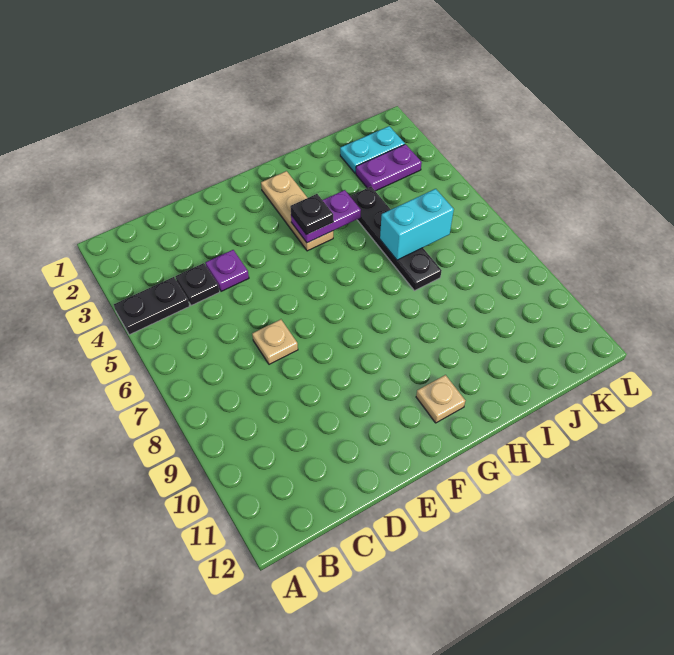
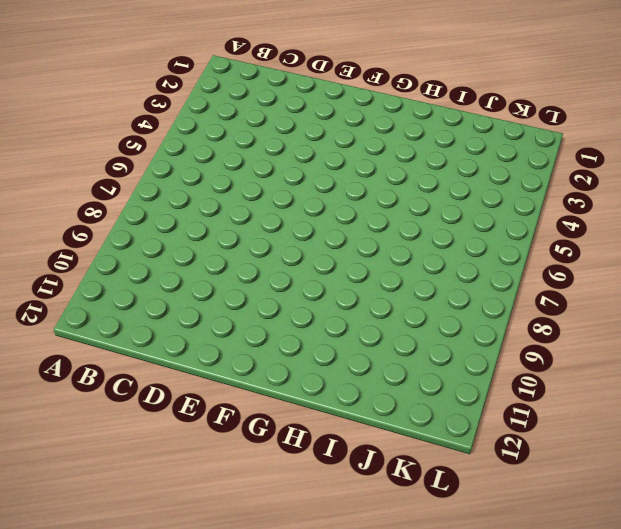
none -> black 1x2 plate [114,277,189,335]
none -> black 1x1 plate [176,263,220,306]
none -> purple 1x1 plate [205,250,249,291]

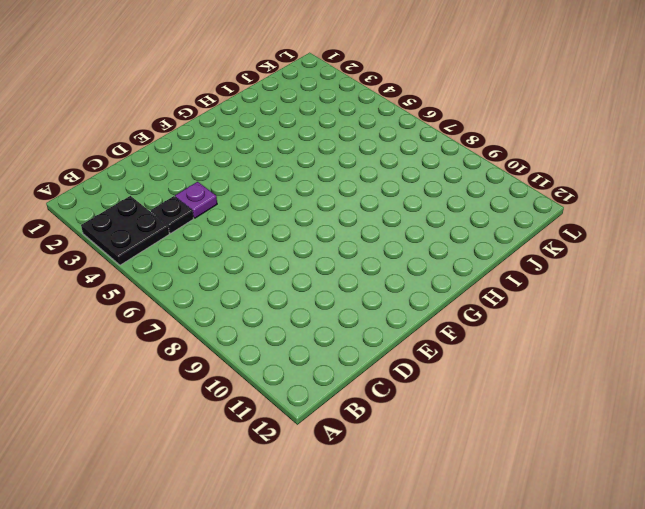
black 2x2 plate [81,196,169,265] -> black 1x2 plate [114,277,189,335]
none -> tan 1x1 plate [252,319,298,364]
none -> tan 1x3 plate [261,171,333,251]
none -> tan 1x1 plate [416,375,465,423]

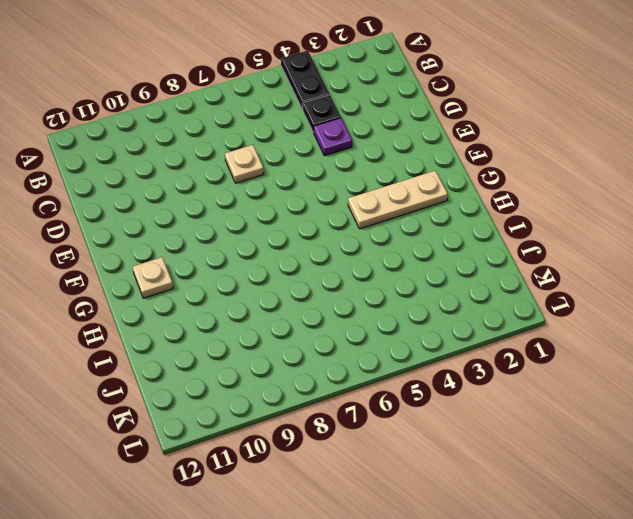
none -> black 1x4 plate [350,187,442,291]
none -> cyan 1x2 plate [340,126,405,173]
none -> purple 1x2 plate [356,144,422,191]

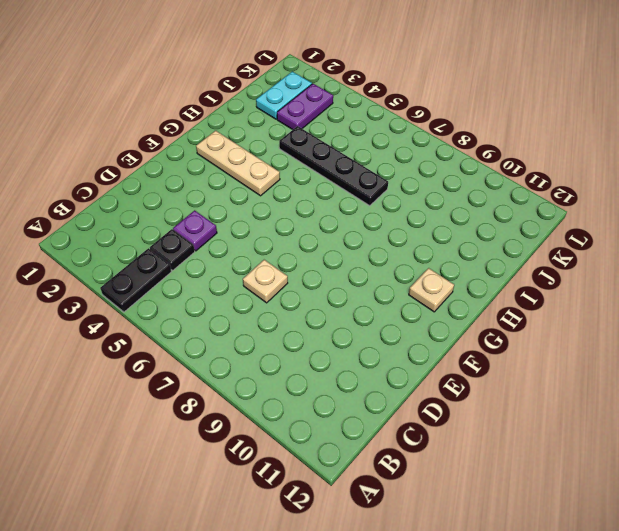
none -> purple 1x2 plate [291,190,361,243]
none -> cyan 1x2 brick [380,189,454,260]
none -> black 1x1 plate [290,194,333,235]

